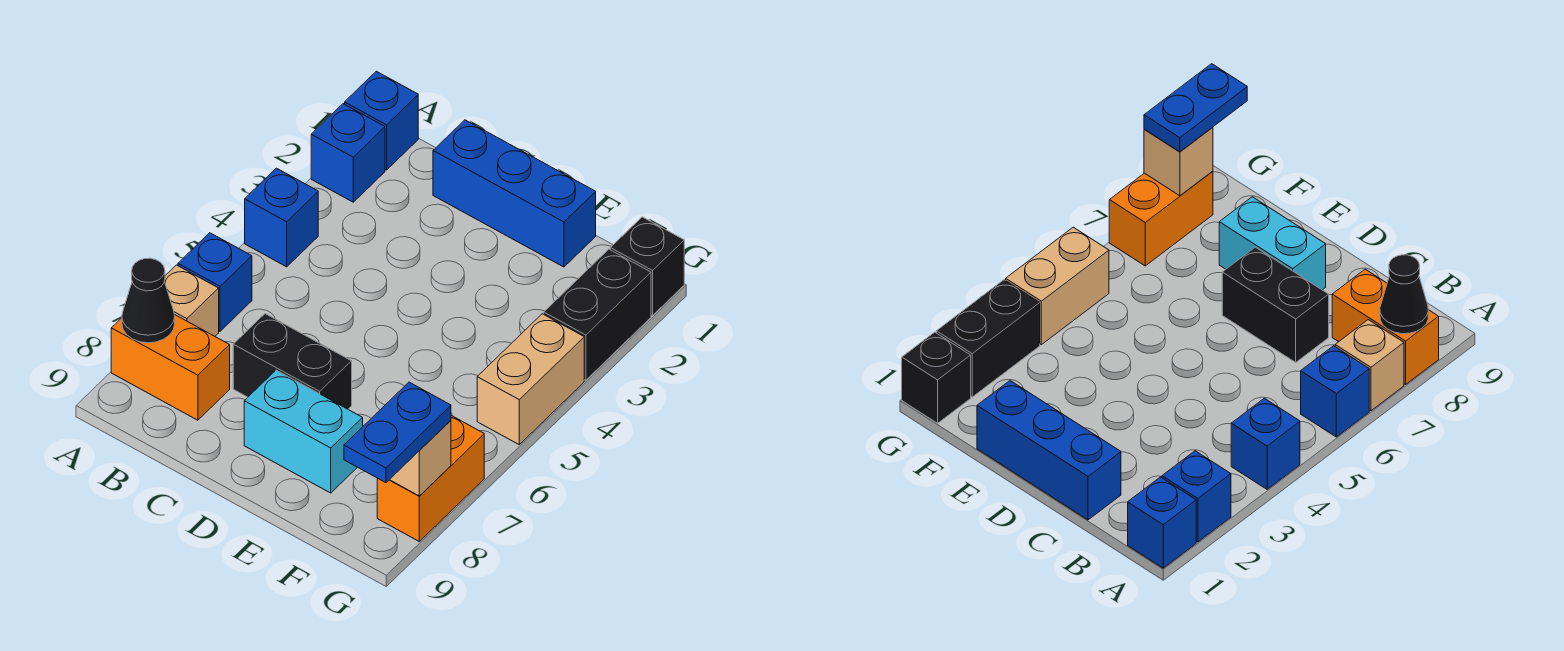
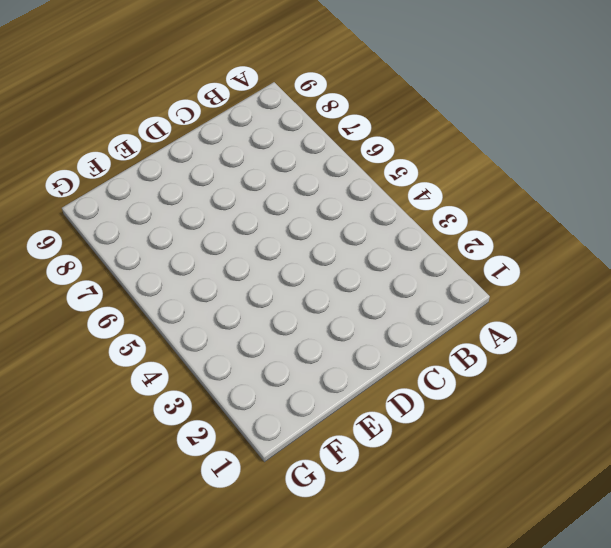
none -> blue 1x1 brick [345,71,418,170]
none -> blue 1x1 brick [311,104,385,202]
none -> blue 1x1 brick [245,168,318,267]

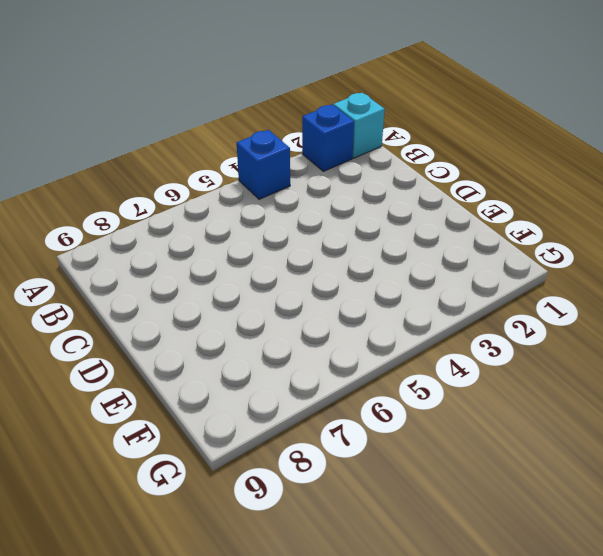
cyan 1x1 brick [333,93,385,158] -> blue 1x1 brick [345,71,418,170]
none -> blue 1x1 brick [178,233,252,331]
none -> tan 1x1 brick [164,265,219,336]
none -> orange 1x2 brick [111,314,230,420]

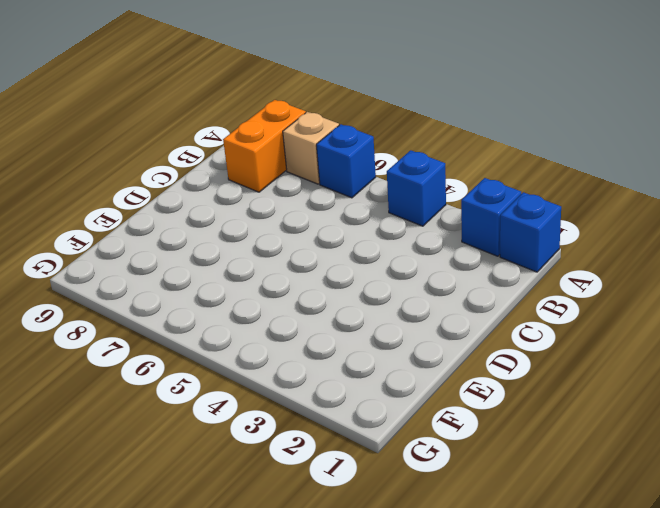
none -> blue 1x3 brick [433,120,596,267]
none -> black 1x2 brick [233,314,352,409]
none -> cyan 1x2 brick [244,370,363,493]

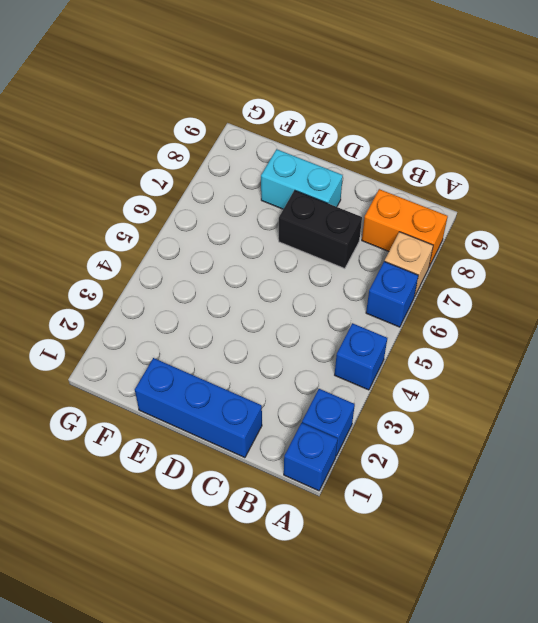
none -> black 1x1 brick [610,217,684,316]
none -> black 1x2 brick [544,249,651,380]
none -> tan 1x2 brick [477,314,584,444]

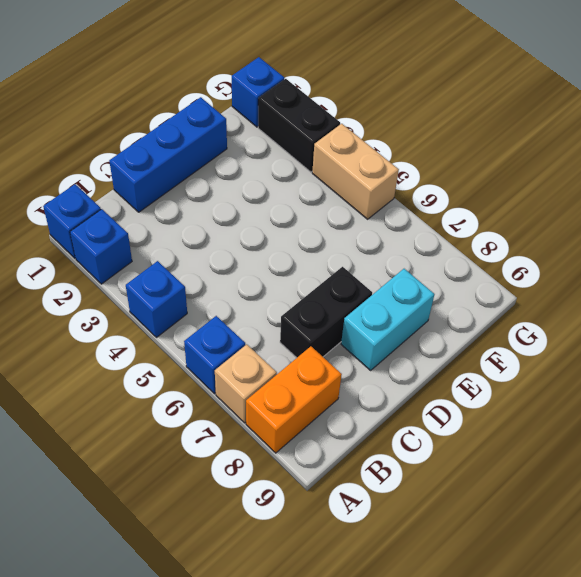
blue 1x1 brick [232,57,284,127] -> black 1x1 brick [610,217,684,316]
none -> orange 1x2 brick [377,416,484,541]
none -> black 1x1 cone [122,258,175,343]
none -> tan 1x1 brick [390,420,451,496]

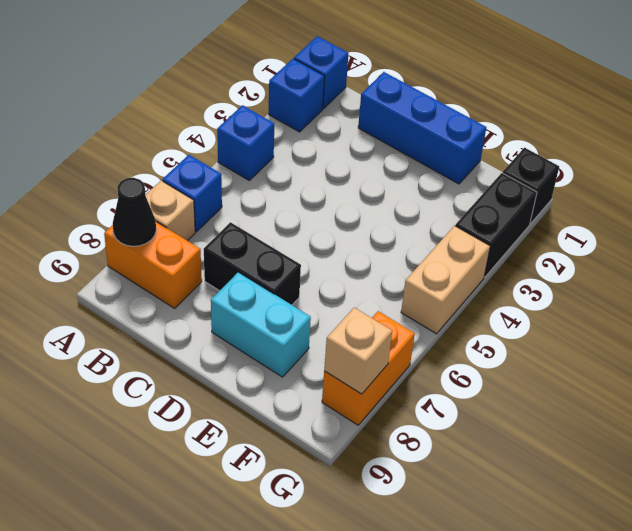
none -> blue 1x2 plate [344,382,451,483]

